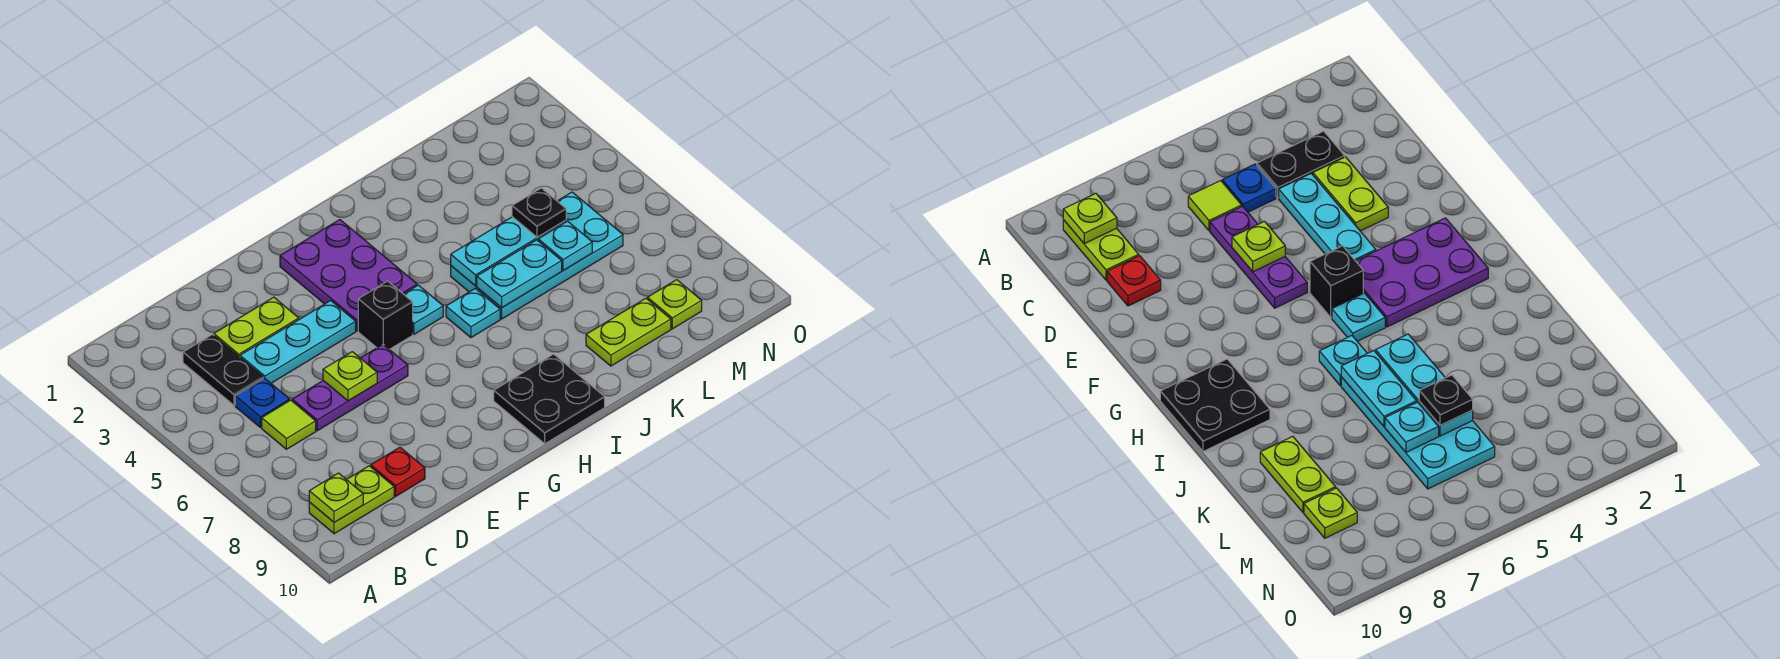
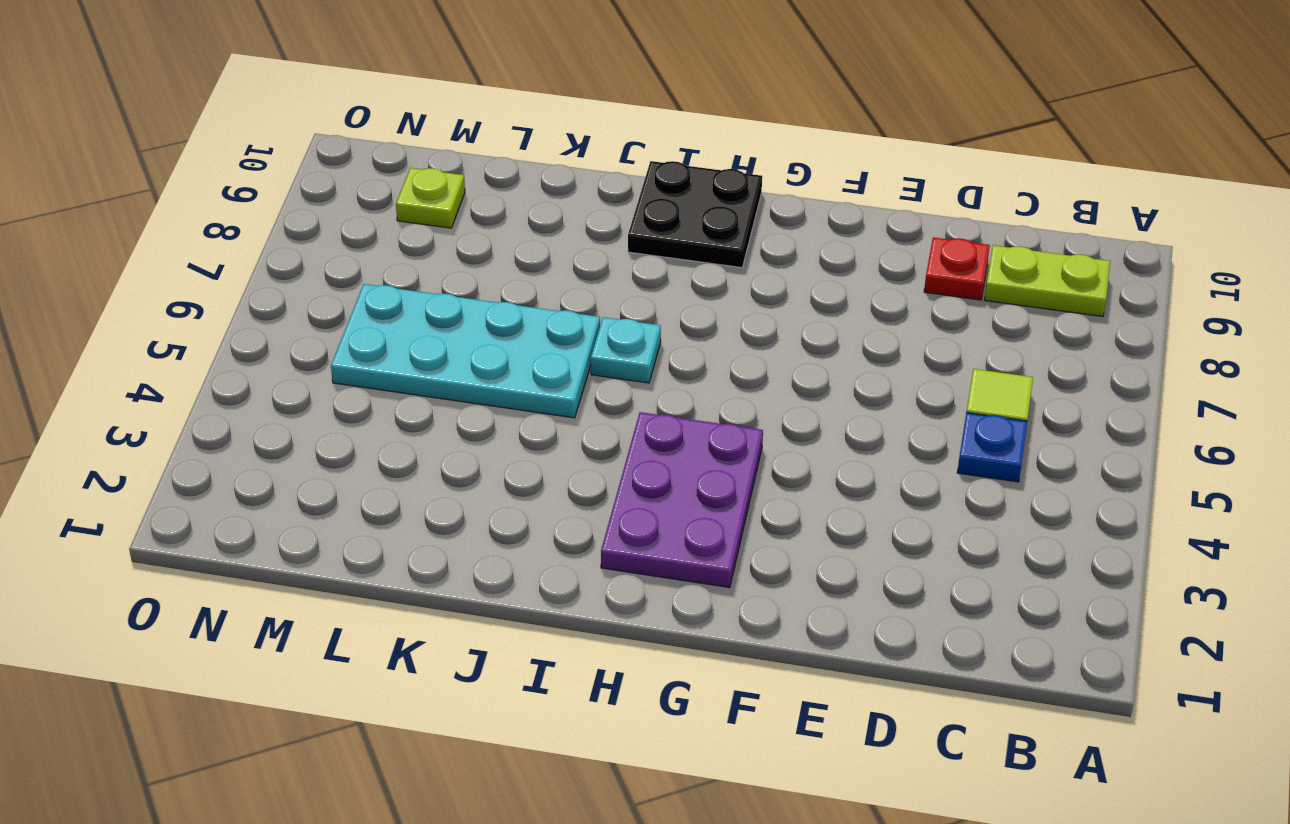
none -> black 1x2 plate [183,334,263,406]
none -> lime 1x2 plate [214,297,299,357]
none -> cyan 1x3 plate [240,301,356,383]

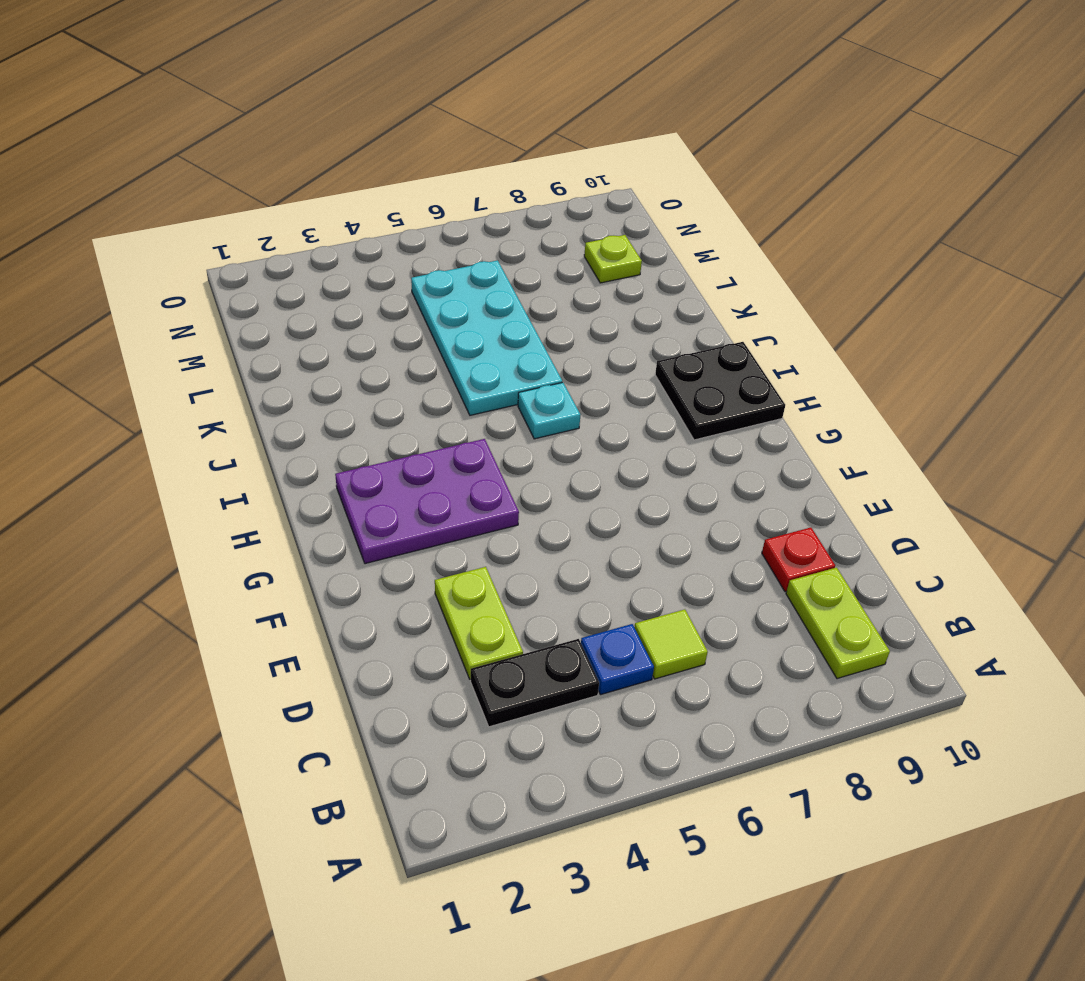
none -> cyan 1x3 plate [240,301,356,383]
none -> purple 1x3 plate [292,345,408,431]
none -> black 1x1 brick [358,281,413,349]

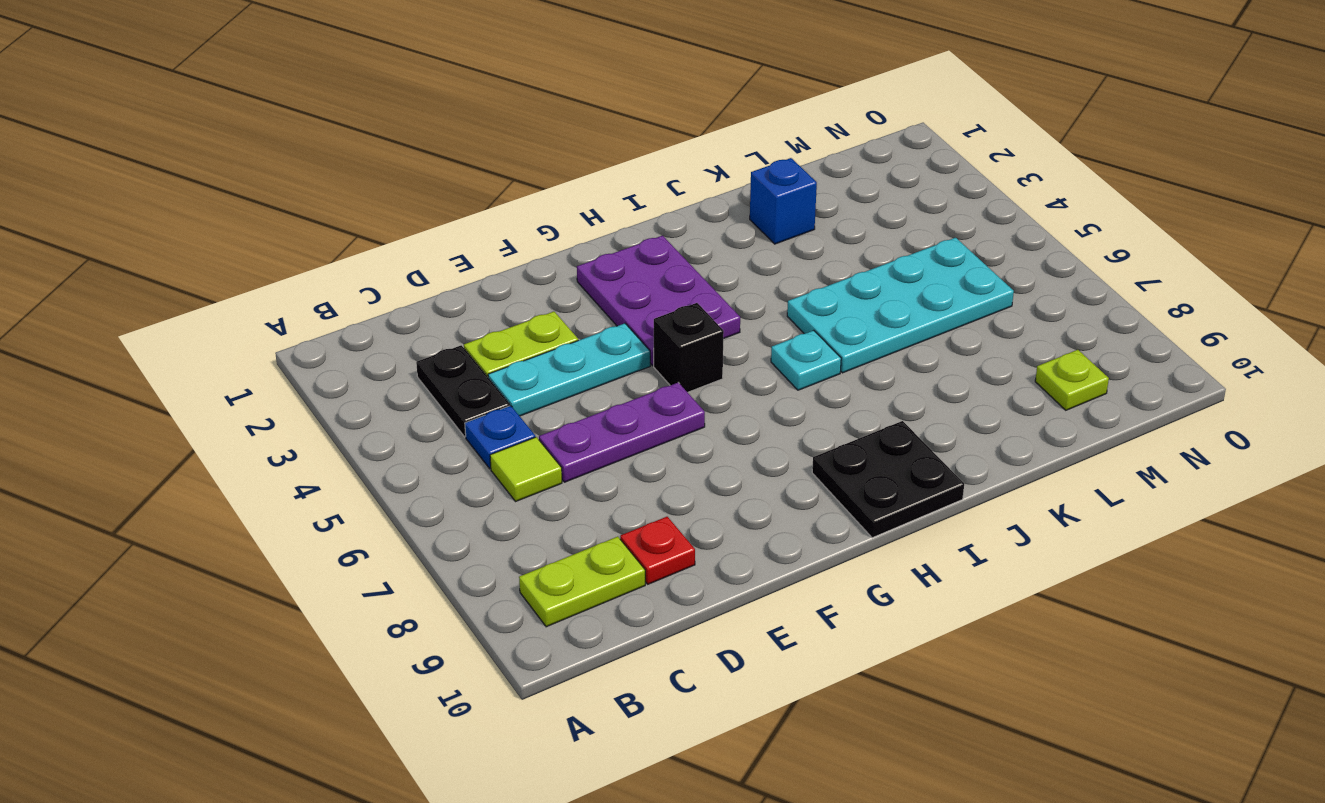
blue 1x1 brick [750,158,817,244] -> none
none -> cyan 1x1 plate [404,285,443,334]
none -> lime 1x2 plate [586,298,671,366]
none -> lime 1x1 plate [309,473,363,522]

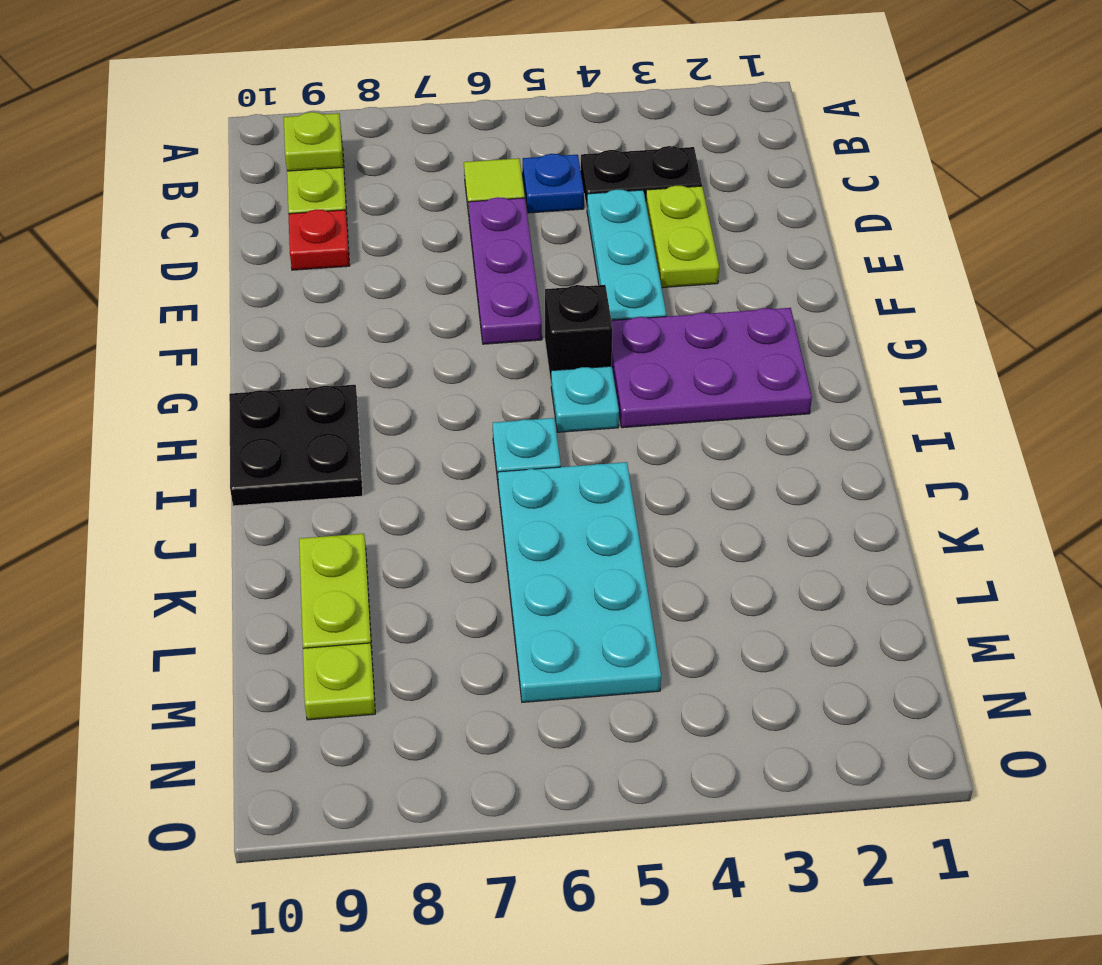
none -> lime 1x1 plate [323,352,377,401]
none -> cyan 1x3 plate [451,217,566,286]
none -> cyan 1x2 plate [477,240,562,308]

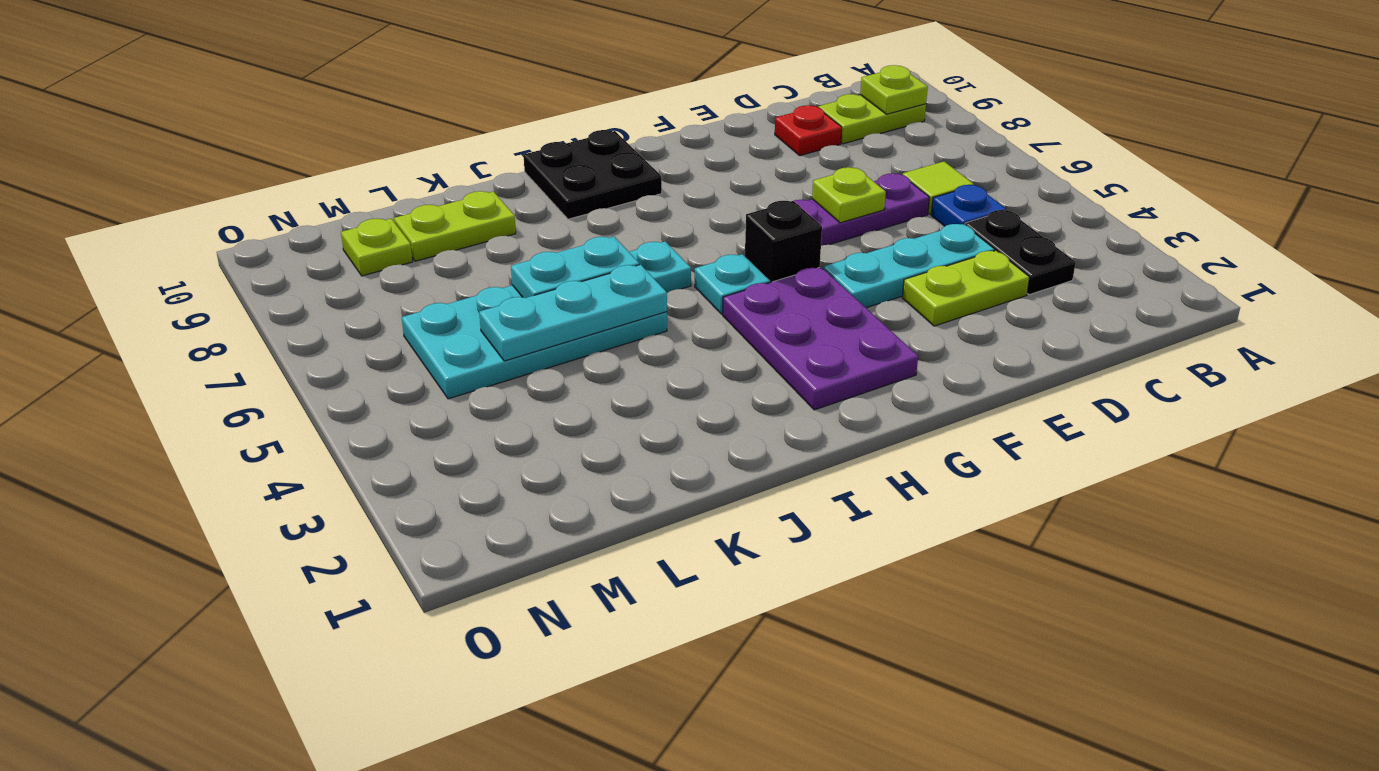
none -> cyan 1x1 plate [538,221,592,271]
none -> black 1x1 plate [512,188,566,237]

